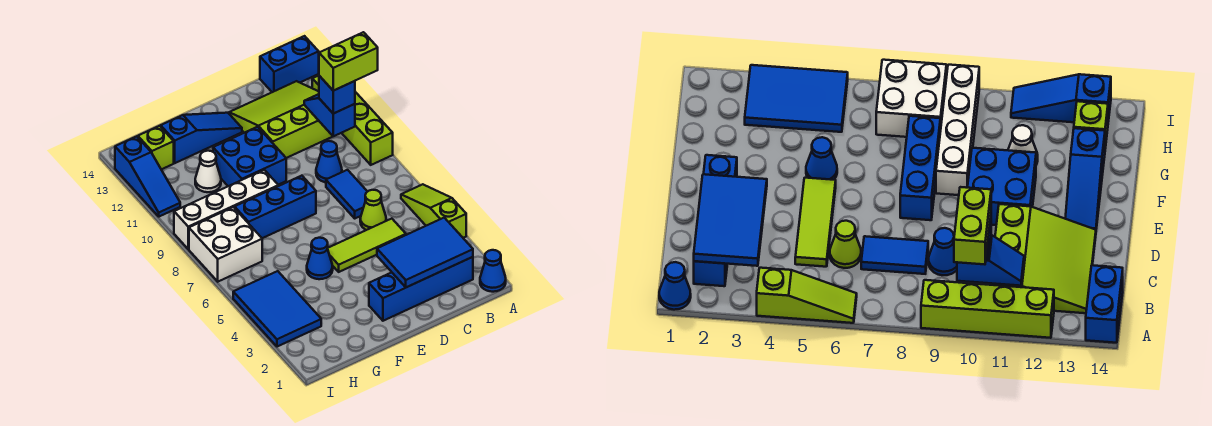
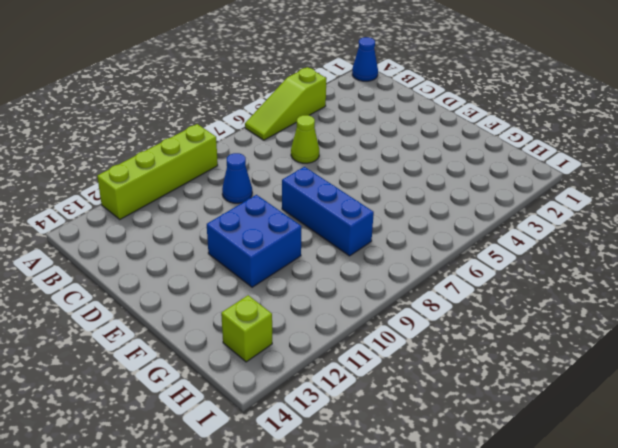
none -> blue 1x2 brick [260,36,319,92]
none -> blue 1x4 brick [369,257,473,321]
none -> lime 3x3 slope [229,81,333,158]

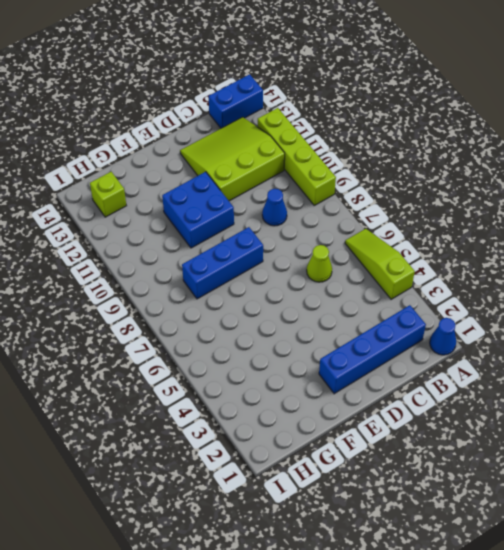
none -> lime 1x3 tile [327,219,406,272]
none -> blue 1x2 tile [326,170,367,218]
none -> blue 1x3 slope [161,113,242,163]

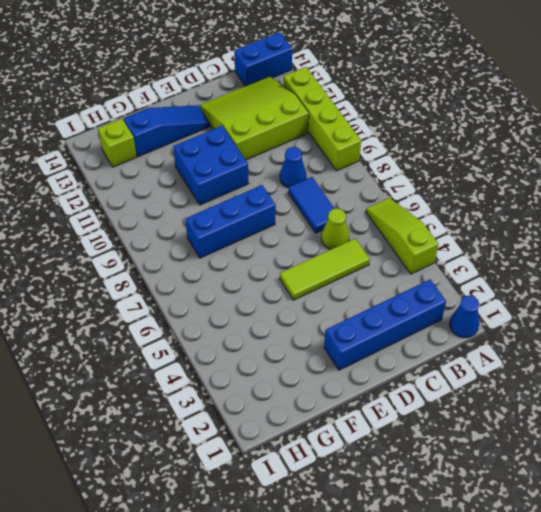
none -> blue 1x1 cone [307,238,333,279]
none -> white 1x4 brick [174,170,278,249]
none -> white 1x1 cone [195,151,221,192]

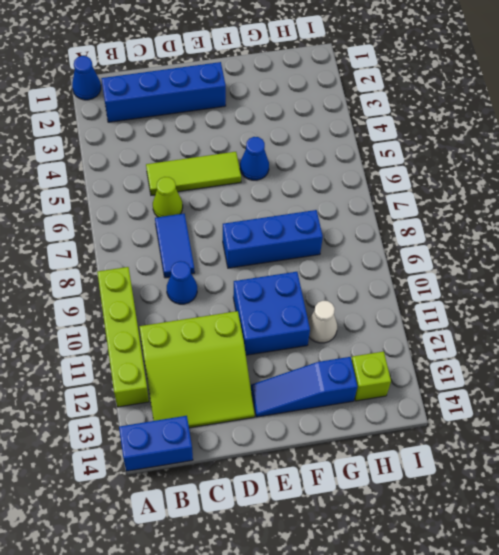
none -> lime 1x3 slope [401,184,466,238]
none -> white 1x4 brick [174,170,278,249]
none -> blue 2x3 tile [233,271,321,347]

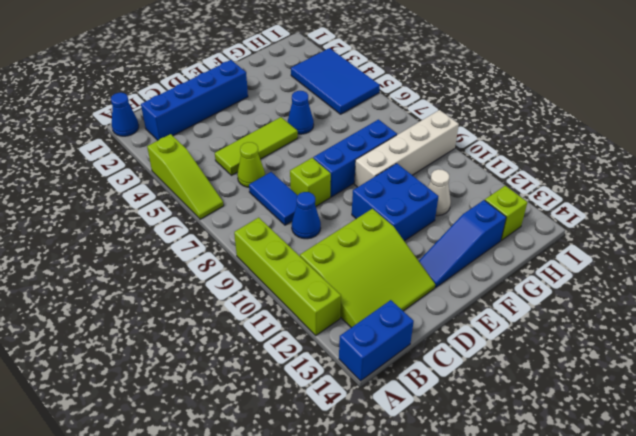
lime 1x1 brick [290,158,331,206] -> none
none -> white 2x2 brick [189,207,262,282]
none -> blue 1x3 slope [115,136,180,217]
none -> blue 2x3 tile [377,218,473,287]

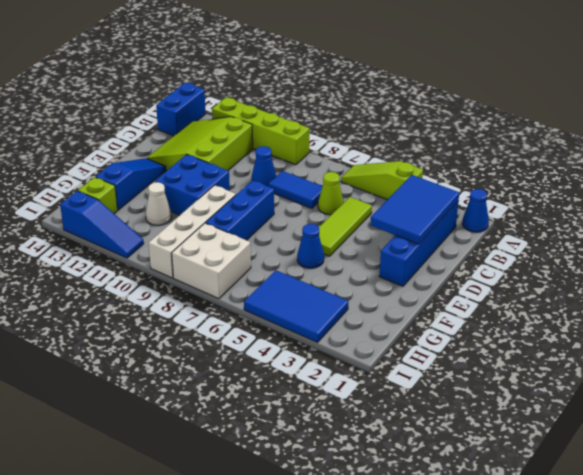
none -> blue 1x2 slope [304,94,355,136]
none -> blue 1x1 brick [319,76,355,114]
none -> lime 1x2 brick [319,32,378,91]

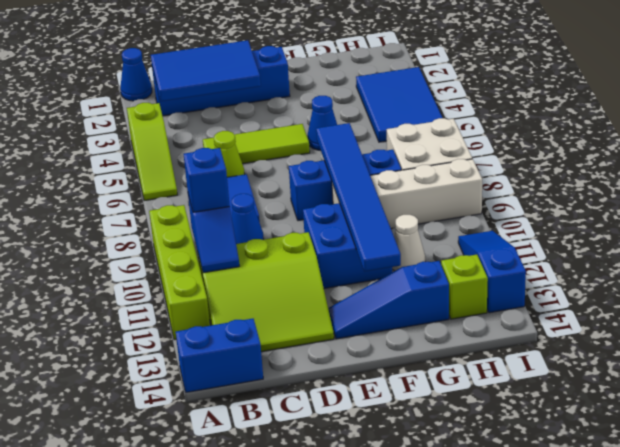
blue 1x6 tile [316,123,401,271] -> none
none -> lime 1x2 brick [319,32,378,91]

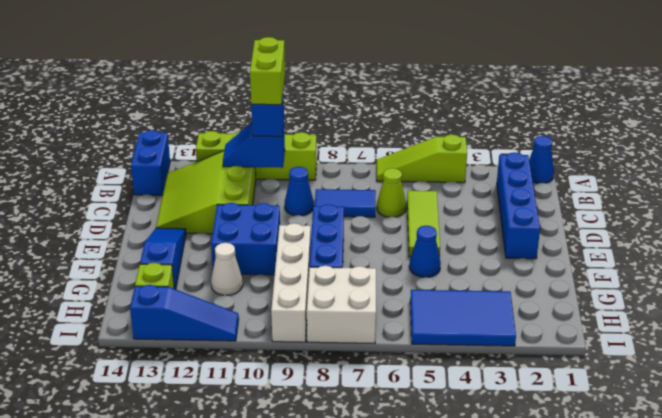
none -> blue 2x3 tile [377,218,473,287]

